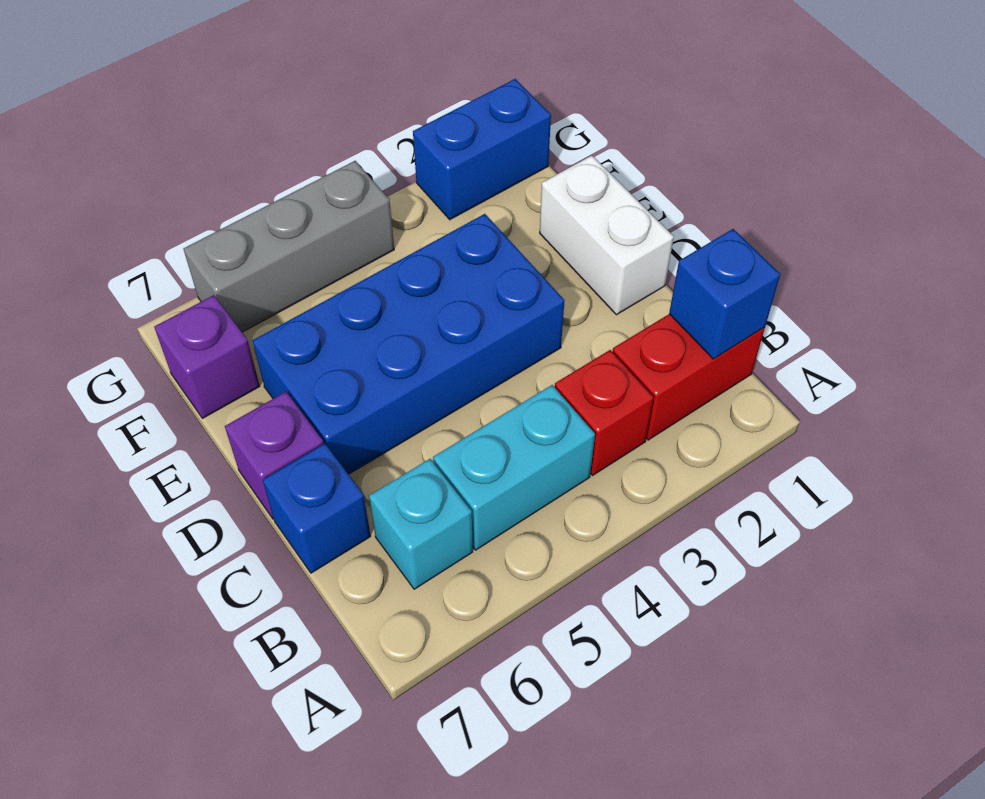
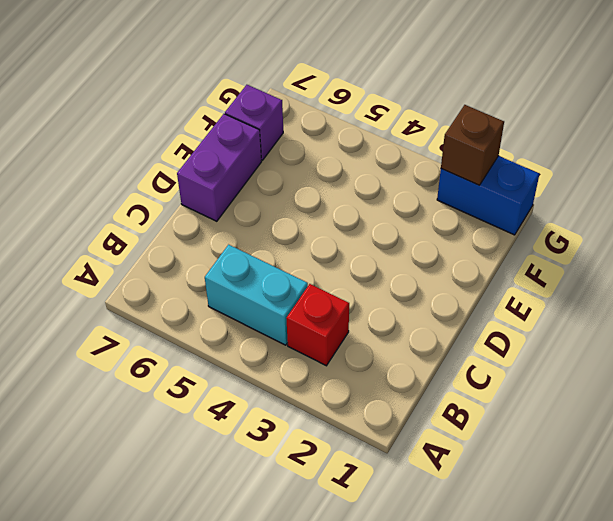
purple 1x2 brick [177,114,262,221] -> purple 1x1 brick [225,392,324,519]
brown 1x1 brick [441,105,504,185] -> none
none -> red 1x2 brick [613,314,765,440]
none -> cyan 1x1 brick [369,459,473,589]
none -> blue 1x1 brick [263,443,371,573]

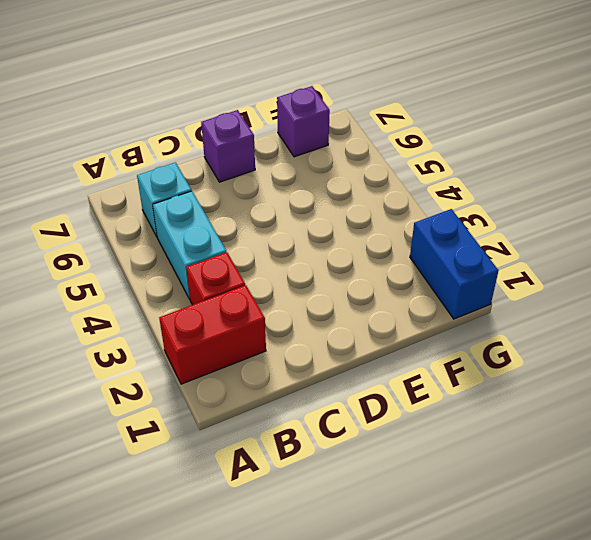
red 1x2 brick [159,285,266,384] -> red 1x2 brick turned to [613,314,765,440]
none -> blue 1x1 brick [263,443,371,573]
none -> white 1x2 brick [540,156,674,315]
none -> blue 2x4 brick [252,214,564,474]

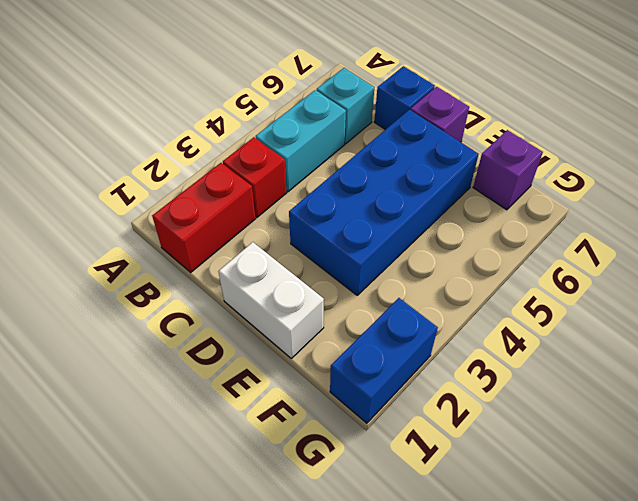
none -> grey 1x3 brick [184,161,394,332]
none -> blue 1x1 brick [669,229,780,359]

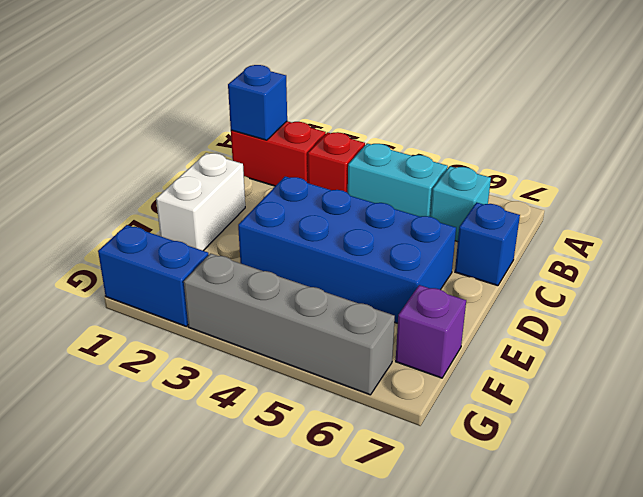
grey 1x4 brick [184,253,395,395] -> grey 1x3 brick [184,161,394,332]
none -> purple 1x1 brick [225,392,324,519]

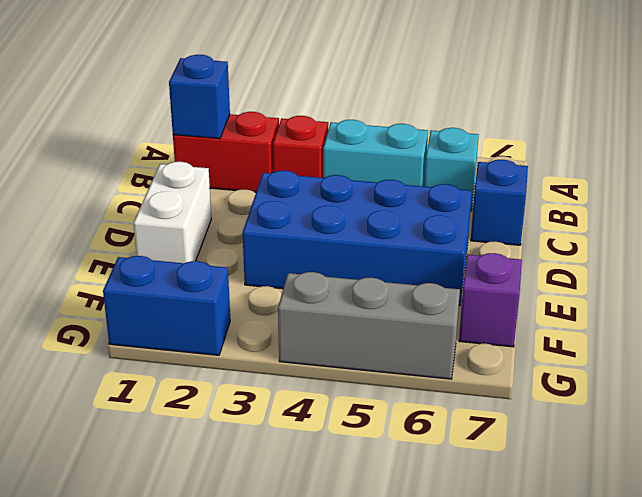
none -> purple 1x1 brick [225,392,324,519]

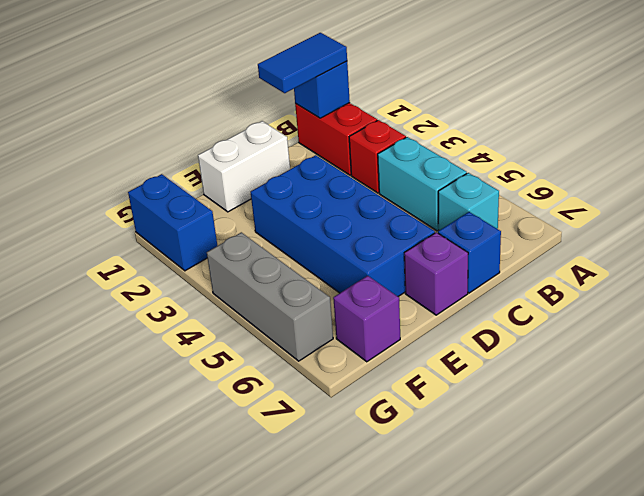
blue 1x2 tile [258,33,347,93] -> none

